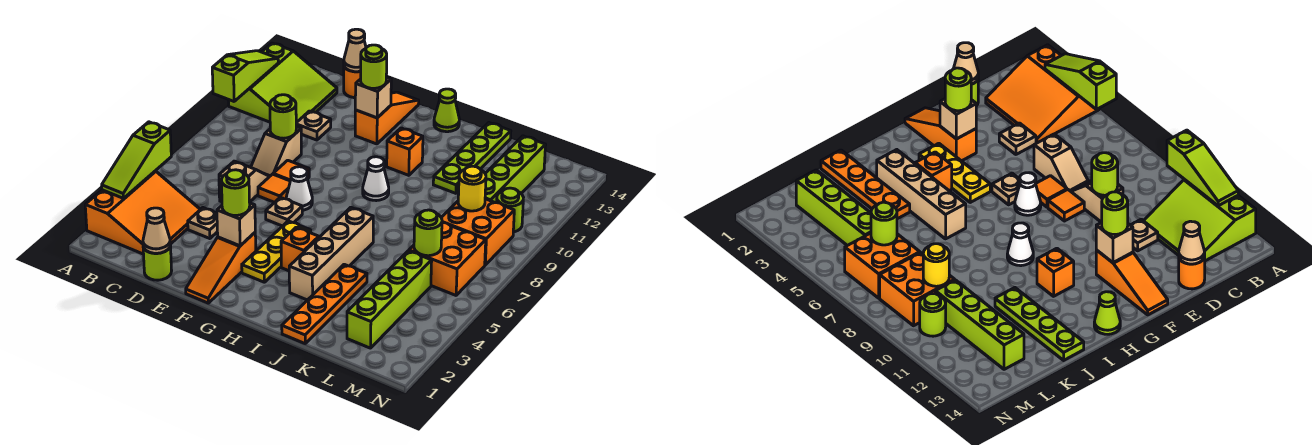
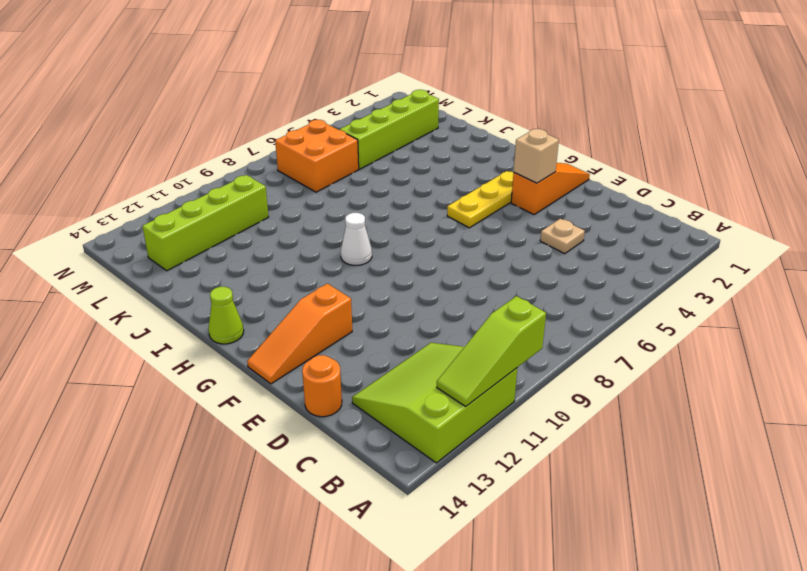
none -> orange 3x3 slope [85,171,200,254]
none -> lime 1x1 round brick [143,246,172,280]
none -> tan 1x2 slope [219,161,270,202]
none -> tan 1x2 slope [251,127,302,176]

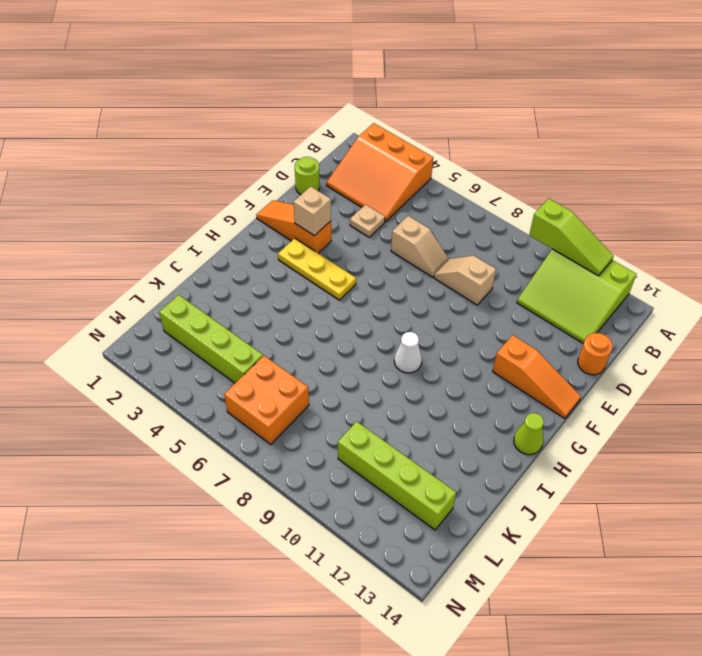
none -> tan 1x1 plate [296,111,331,140]
none -> orange 1x1 tile [258,174,290,202]
none -> orange 1x1 tile [273,160,309,181]
none -> tan 1x1 plate [266,197,302,226]

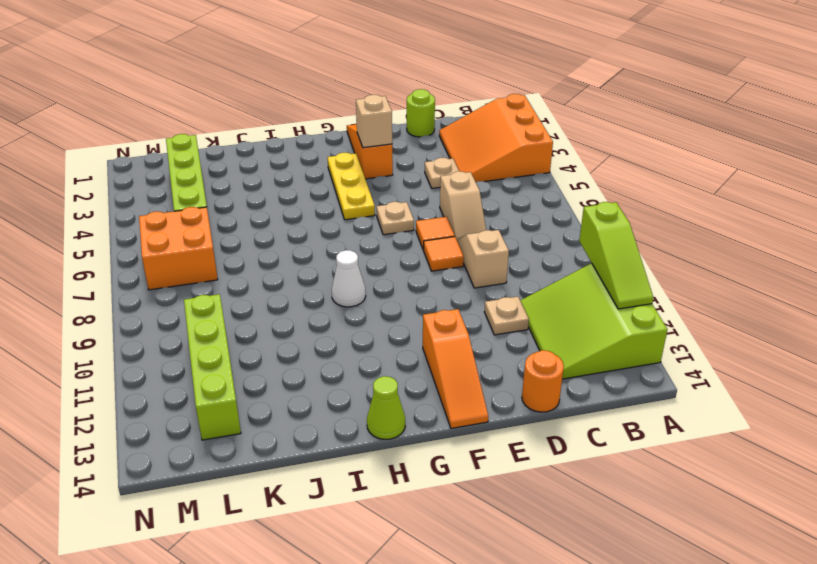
none -> white 1x1 cone [286,167,312,210]
none -> orange 1x1 brick [281,227,319,271]
none -> orange 1x1 brick [387,128,423,175]
none -> tan 1x4 brick [289,207,373,300]

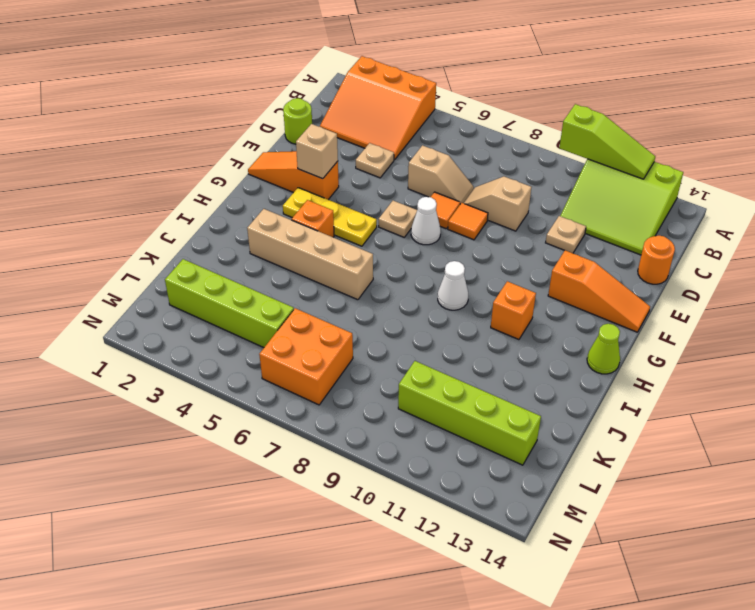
none -> orange 1x4 plate [282,264,367,343]
none -> lime 1x4 plate [433,123,511,193]
none -> orange 2x2 brick [441,199,514,265]
none -> lime 1x1 round brick [497,188,523,232]

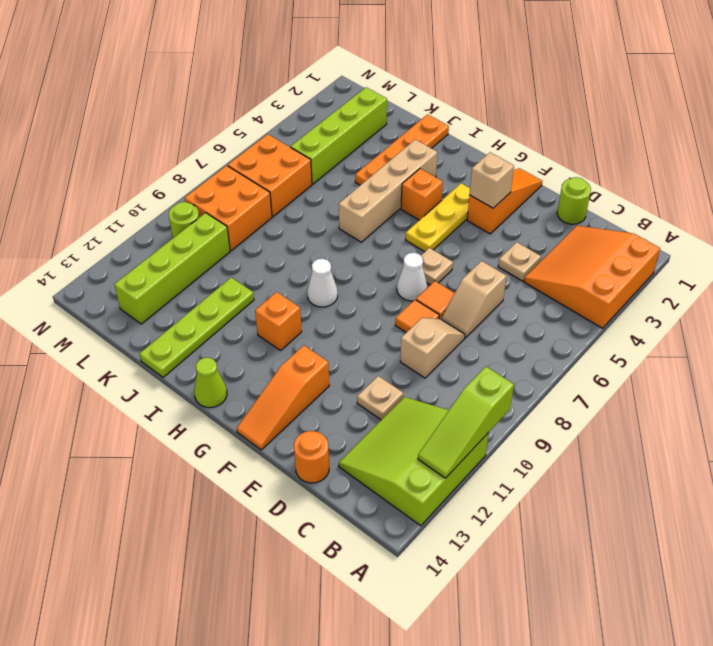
none -> lime 1x3 slope [102,122,171,198]
none -> tan 1x1 cone [143,208,170,253]
none -> lime 1x1 round brick [270,95,296,138]
none -> tan 1x1 cone [344,29,366,72]

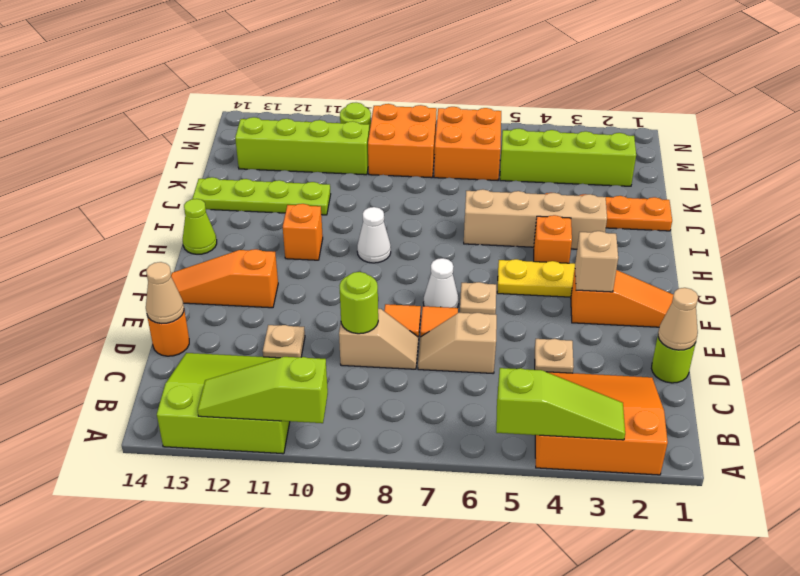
none -> tan 1x1 brick [355,77,391,118]
none -> lime 1x1 round brick [414,210,442,256]
none -> yellow 1x1 round brick [458,166,486,211]
none -> lime 1x1 round brick [221,170,250,216]

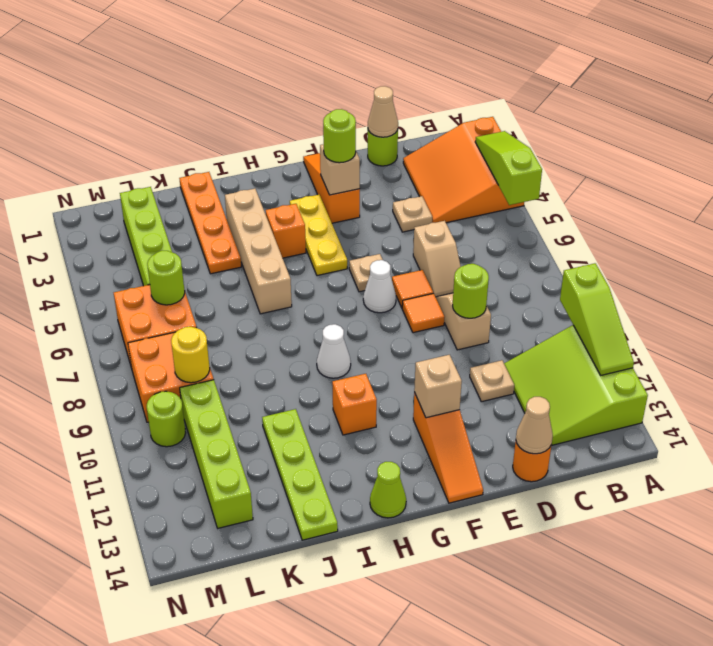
none -> lime 1x1 round brick [360,45,387,88]

